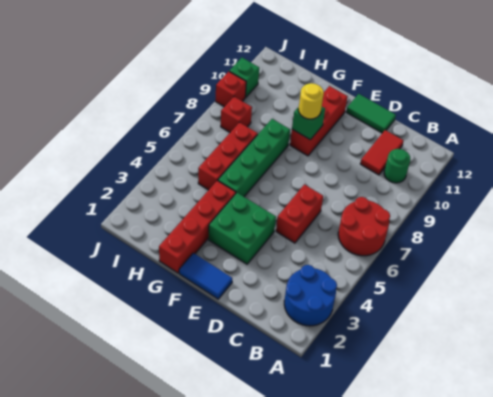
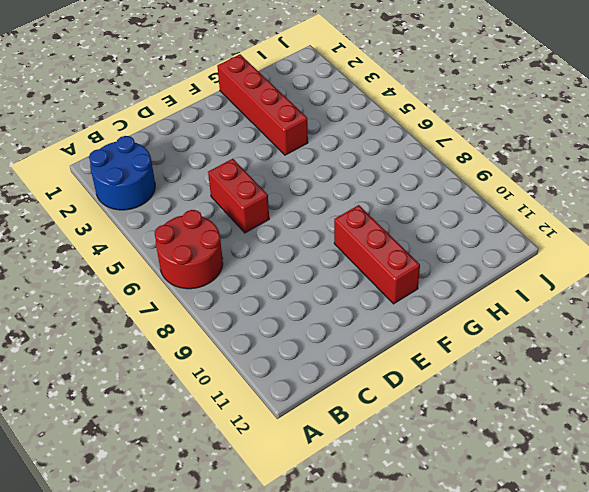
none -> green 1x1 round brick [384,149,410,183]
none -> red 1x2 tile [360,130,404,175]
none -> green 1x2 tile [346,94,396,133]

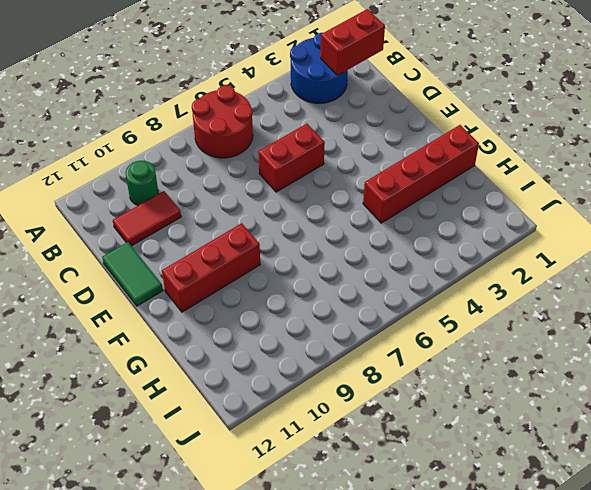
red 1x2 brick [321,9,385,76] -> none
none -> blue 1x2 tile [179,253,232,299]
none -> green 2x2 brick [208,193,276,264]
none -> green 1x4 brick [218,119,290,197]

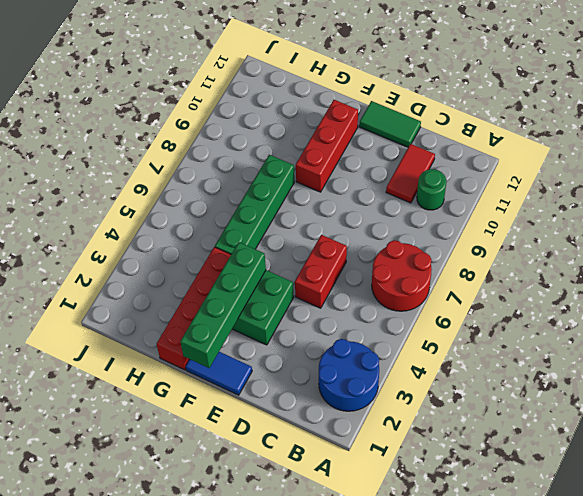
green 1x4 brick [180,242,266,368] -> none
none -> red 1x3 brick [198,122,258,190]
none -> red 1x1 brick [221,97,252,132]
none -> red 1x1 brick [215,72,246,107]

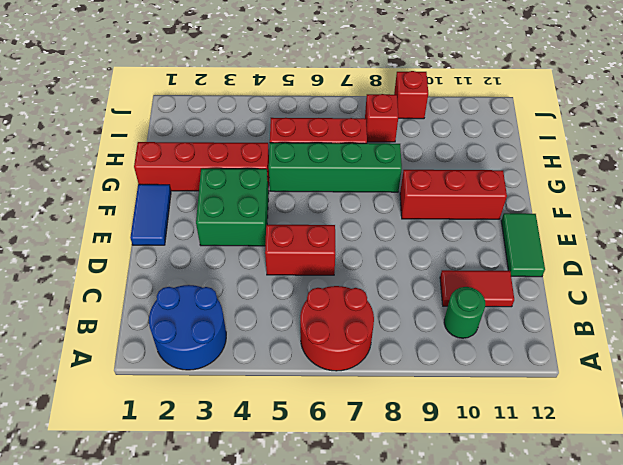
none -> green 1x1 brick [229,58,259,97]
none -> green 1x1 brick [292,107,325,140]
none -> yellow 1x1 round brick [298,83,324,119]

